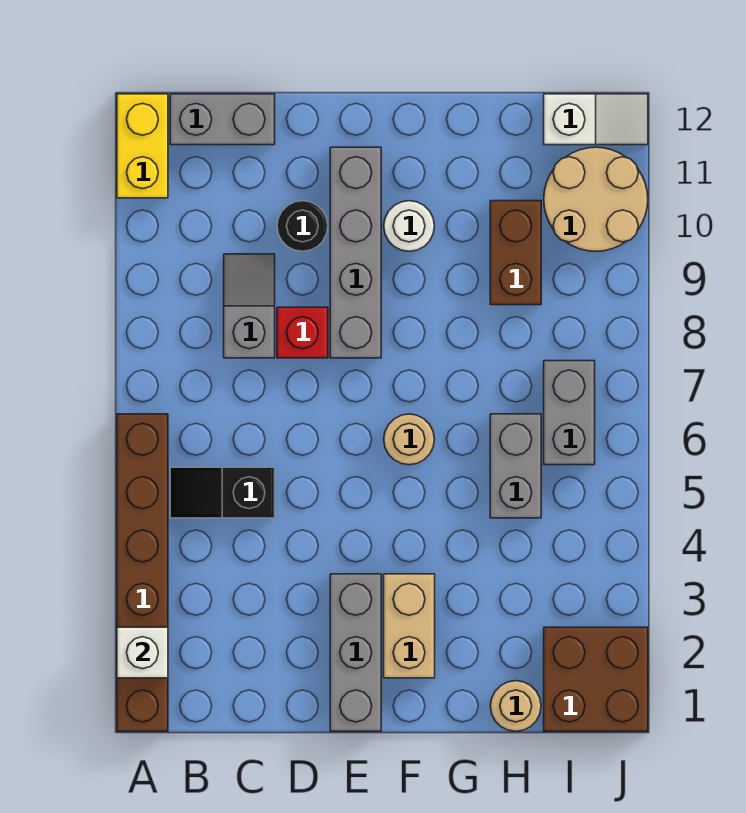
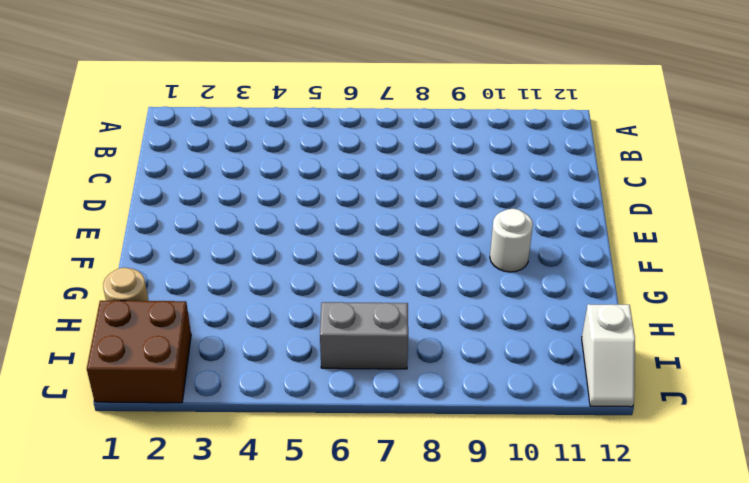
none -> brown 1x6 brick [117,414,168,731]
none -> yellow 1x2 brick [117,94,168,198]
none -> black 1x2 slope [170,467,275,518]

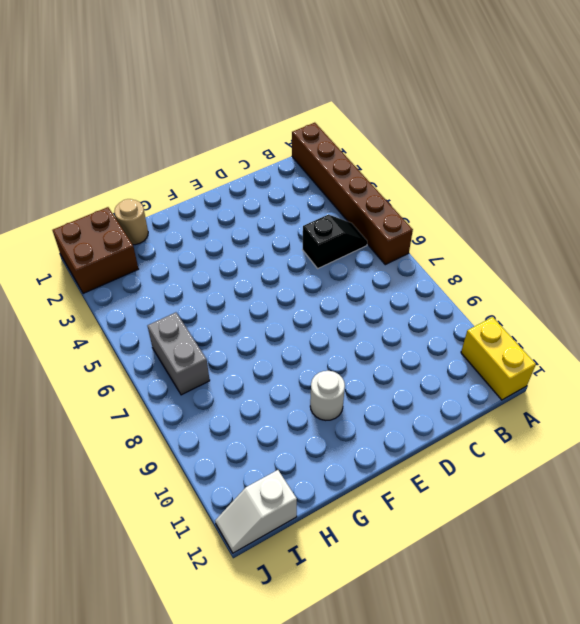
none -> grey 1x2 brick [170,94,275,145]
none -> grey 1x2 slope [224,254,275,358]
none -> red 1x1 brick [277,307,328,358]

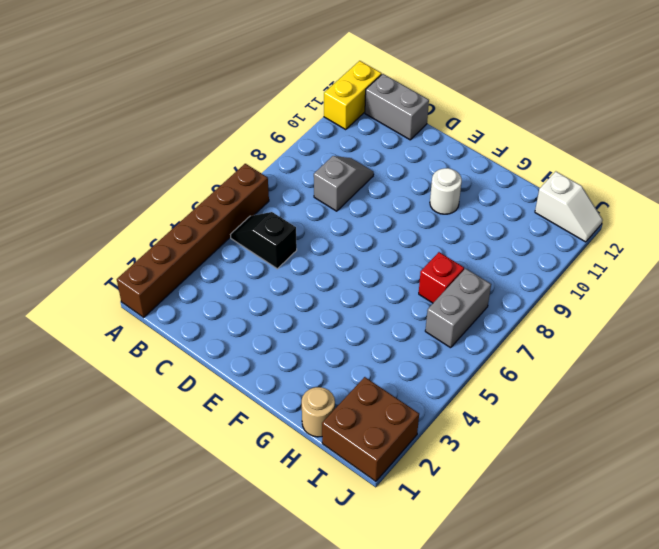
red 1x1 brick [419,252,464,303] -> red 1x1 brick moved to [277,307,328,358]
none -> black 1x1 round brick [277,201,328,251]
none -> grey 1x3 brick [330,574,381,731]
none -> grey 1x4 brick [330,147,381,358]

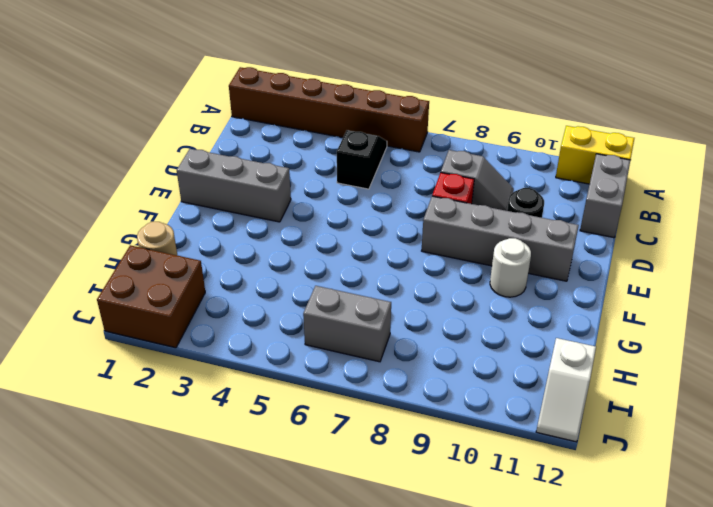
none -> tan 1x2 brick [384,574,435,678]
none -> tan 1x1 round brick [384,414,434,465]
none -> grey 1x2 brick [490,414,541,518]

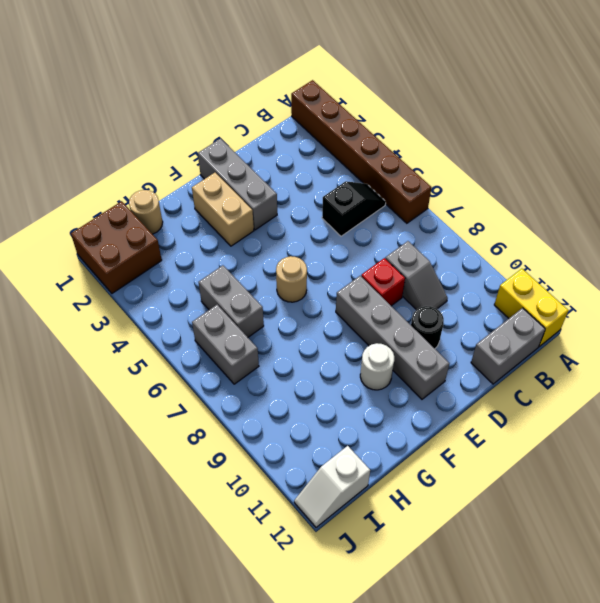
none -> brown 1x2 brick [490,201,541,305]
none -> tan 2x2 round brick [544,147,648,251]
none -> white 1x1 brick [117,627,168,678]

